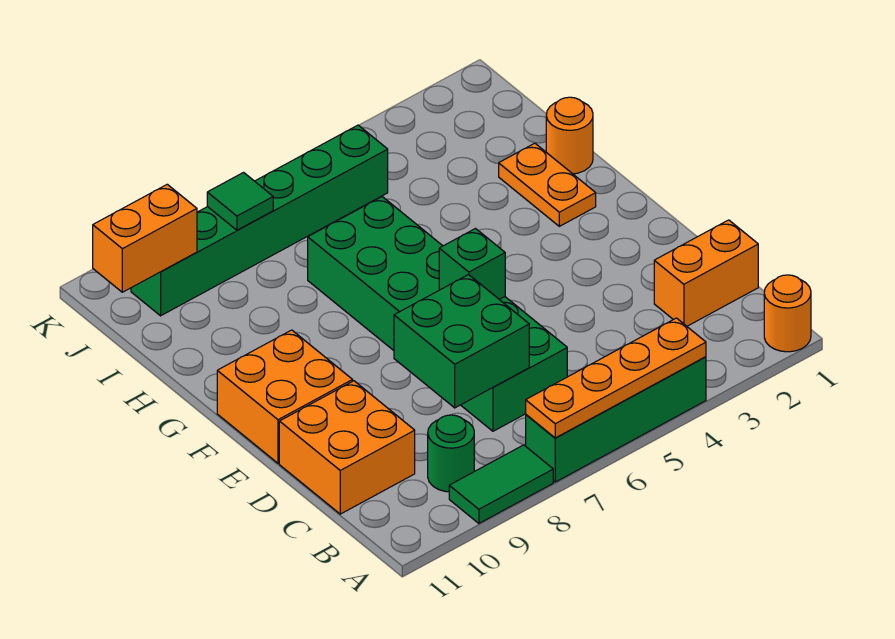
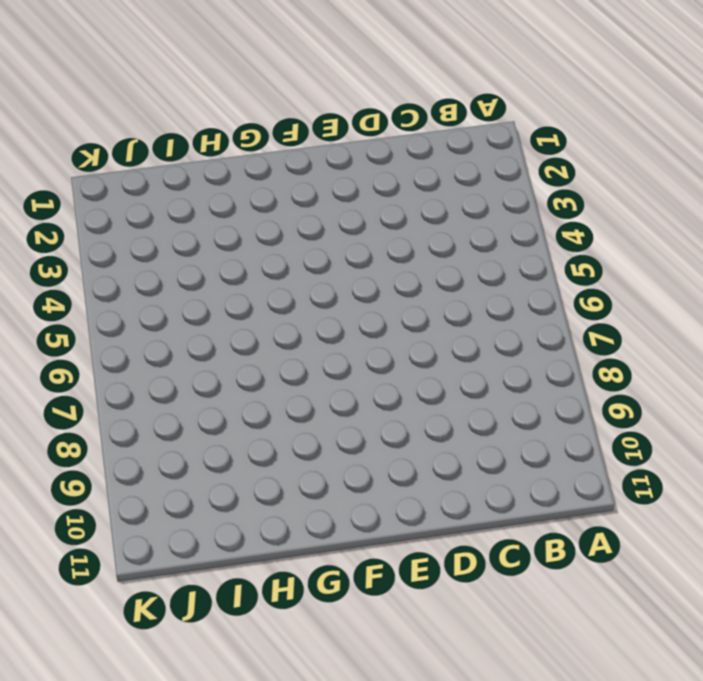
none -> orange 1x1 round brick [764,275,811,352]
none -> green 1x4 brick [526,357,706,482]
none -> green 1x2 tile [449,445,553,523]

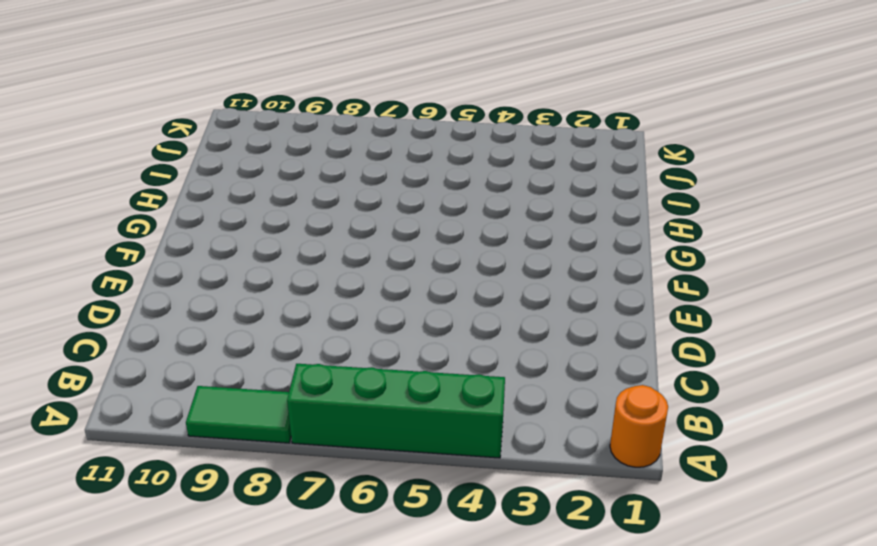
none -> green 1x1 round brick [428,415,474,492]
none -> orange 1x2 brick [654,220,758,326]
none -> green 2x6 brick [308,197,567,431]

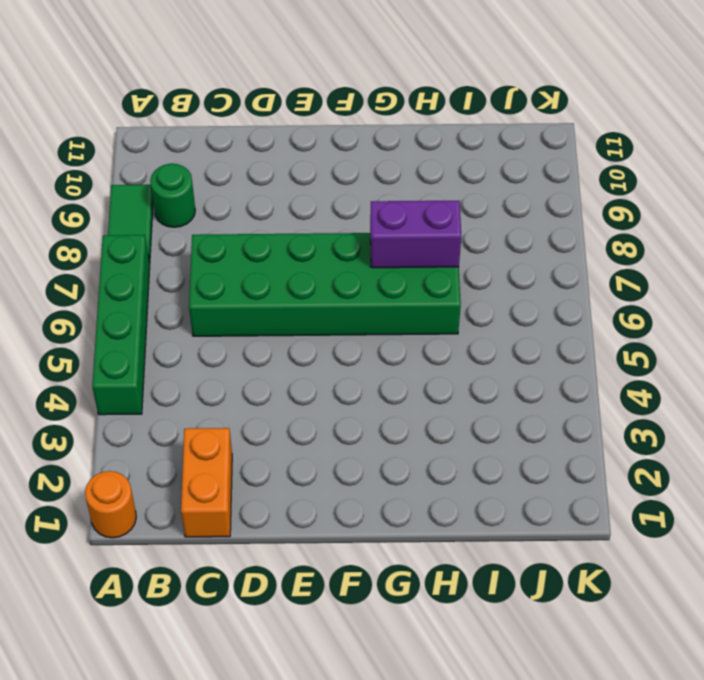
purple 1x2 brick [370,201,461,268] -> none
none -> orange 2x2 brick [279,381,415,514]
none -> orange 2x2 brick [217,330,353,463]
none -> orange 1x2 plate [499,143,596,226]

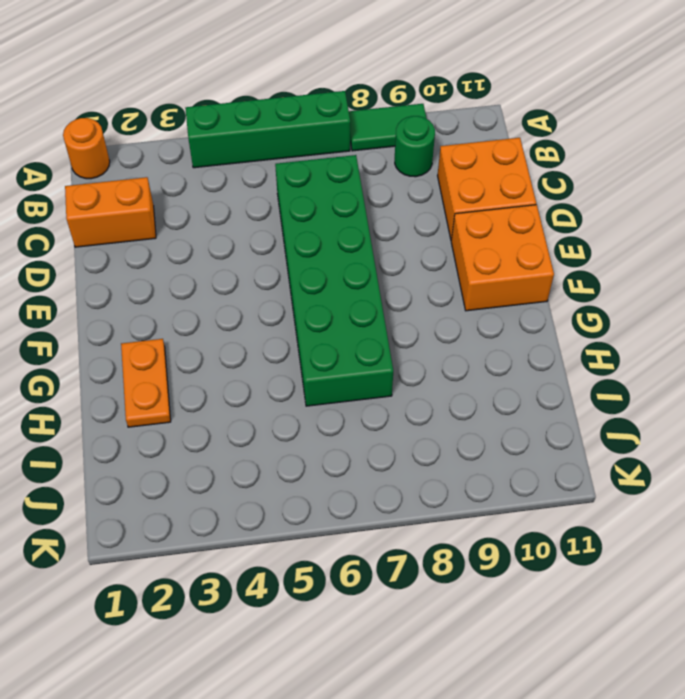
none -> orange 1x1 round brick [546,97,593,174]
none -> green 1x6 brick [131,125,388,316]
none -> orange 1x4 plate [526,318,706,438]

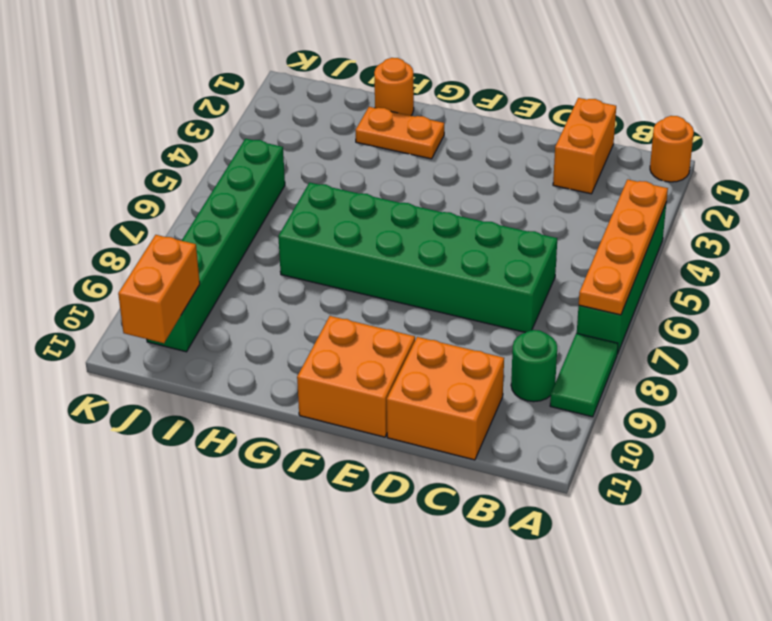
none -> green 2x2 brick [394,275,529,408]
none -> green 1x1 brick [439,229,505,299]
none -> green 1x1 tile [207,173,273,230]

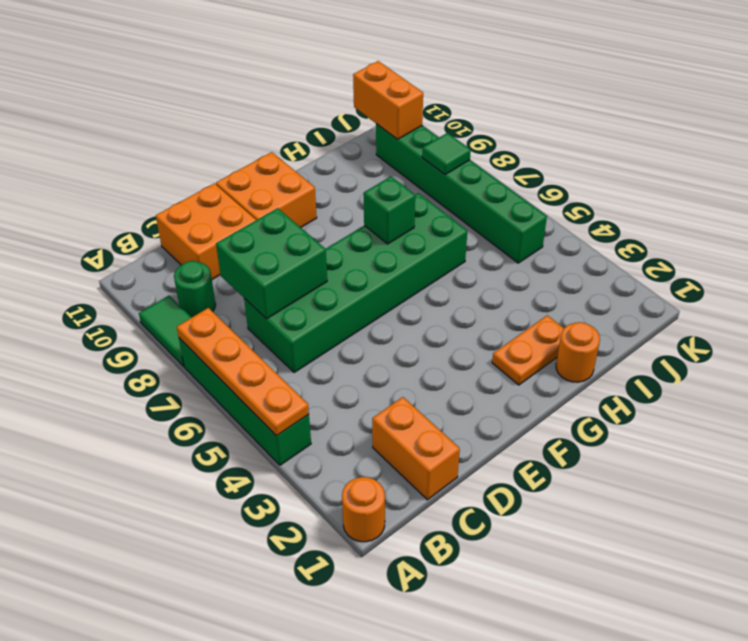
green 1x1 brick [364,176,415,244] -> green 1x1 brick moved to [439,229,505,299]

